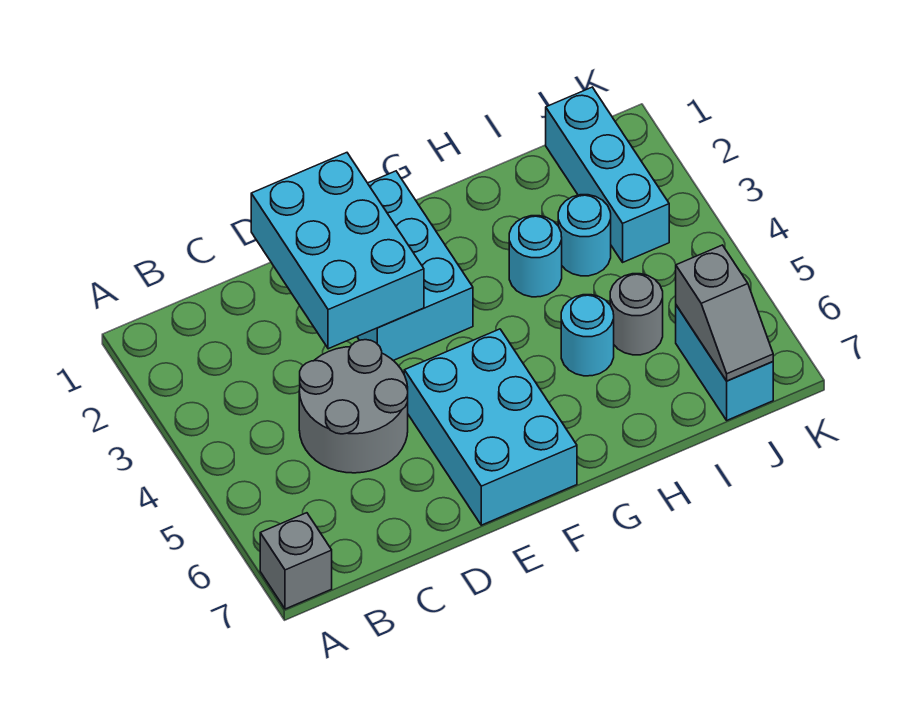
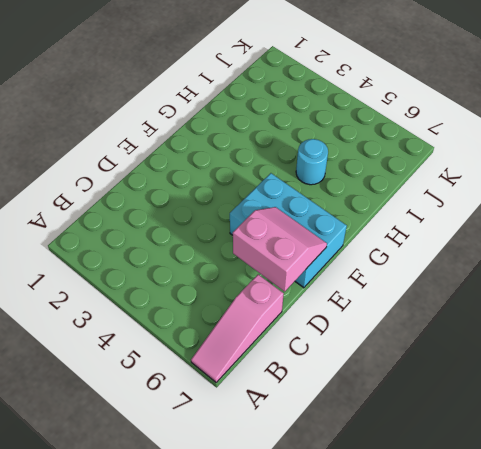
pink 1x3 slope [191,274,284,382] -> grey 1x1 brick [260,513,332,609]
pink 2x2 slope [233,207,327,292] -> none
none -> grey 2x2 round brick [299,340,408,473]
none -> cyan 2x3 brick [357,171,473,361]
none -> cyan 1x1 round brick [509,216,562,297]

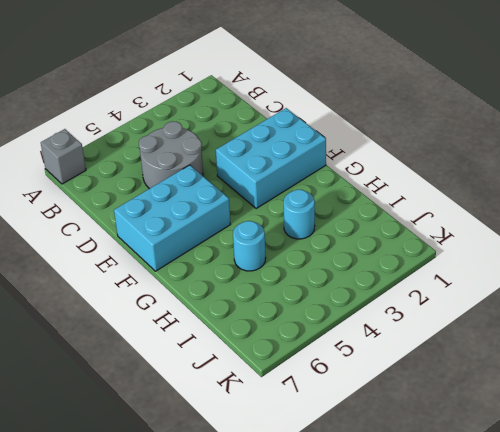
none -> cyan 1x1 round brick [558,195,611,276]
none -> grey 1x1 round brick [610,274,663,355]
none -> cyan 1x3 brick [546,87,669,262]

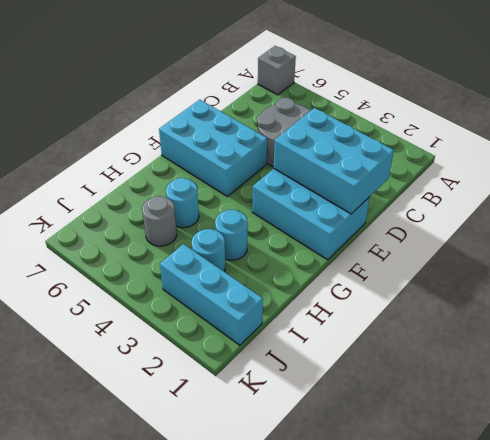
none -> cyan 1x2 brick [676,305,773,420]
none -> grey 1x2 slope [676,245,773,381]

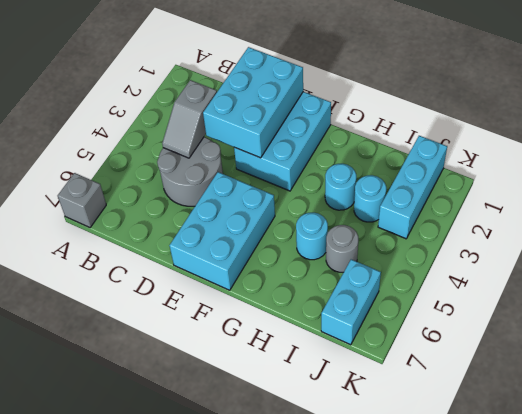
grey 1x2 slope [162,80,217,158] -> grey 1x2 slope moved to [676,245,773,381]

